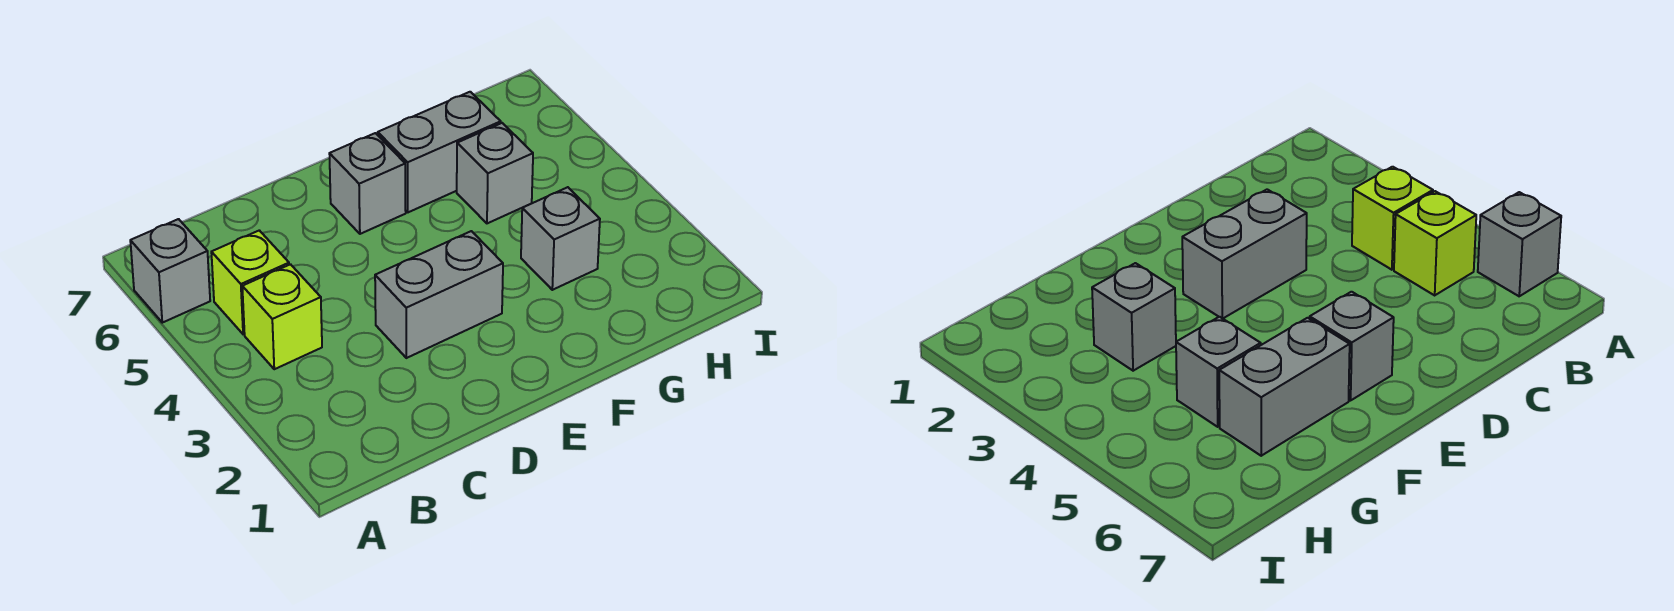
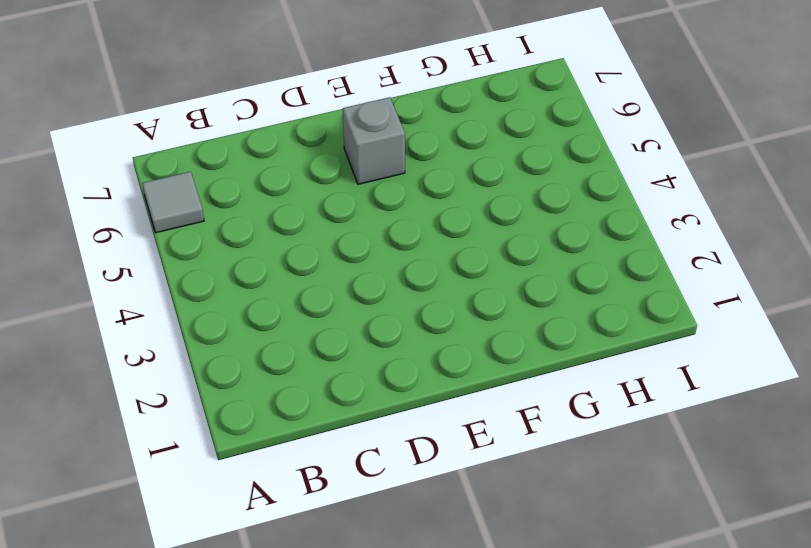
grey 1x1 tile [142,172,204,233] -> grey 1x1 brick [130,219,210,323]
none -> lime 1x1 brick [242,264,322,369]
none -> lime 1x1 brick [211,230,289,334]

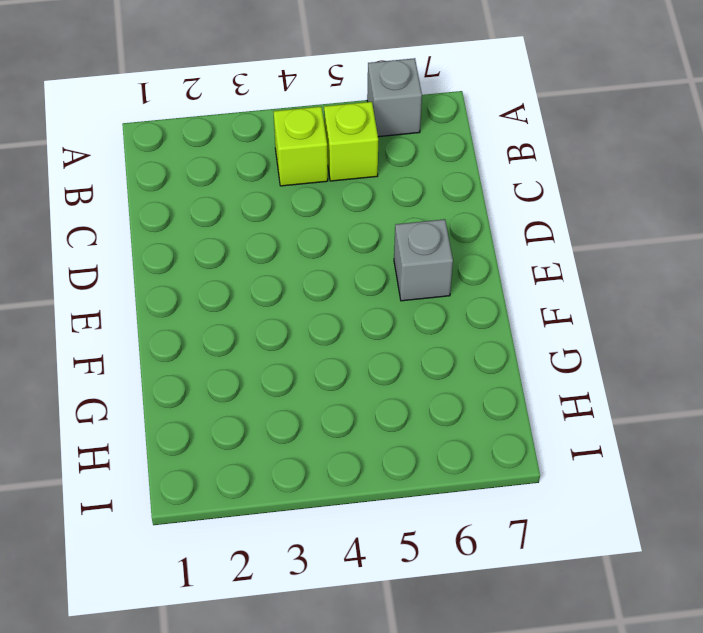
none -> grey 1x2 brick [375,231,503,358]
none -> grey 1x2 brick [378,92,501,212]

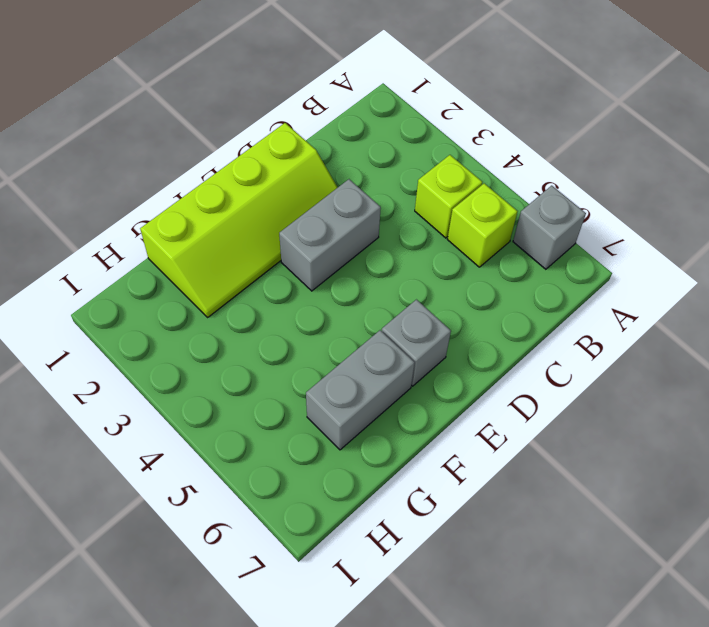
lime 2x4 slope [140,123,338,317] -> none
none -> grey 1x1 brick [521,187,600,290]
none -> grey 1x1 brick [457,123,533,223]

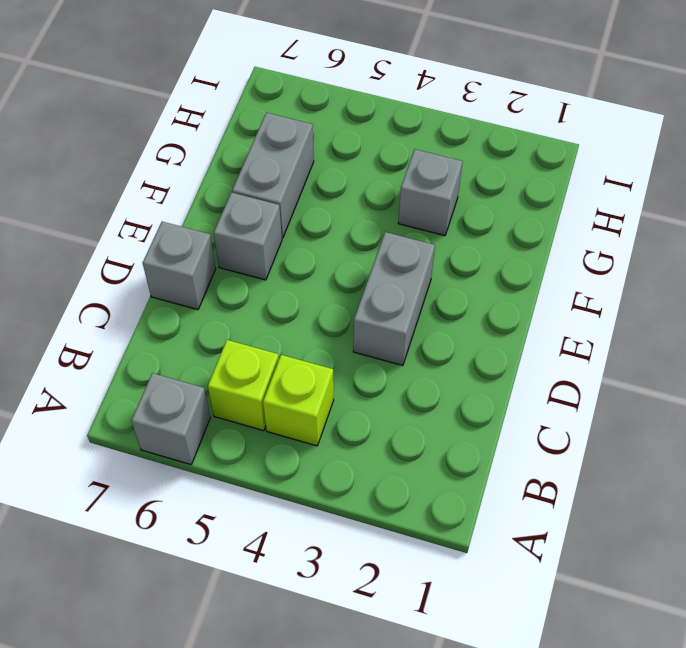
grey 1x1 brick [143,222,216,310] -> grey 1x1 brick moved to [457,123,533,223]

